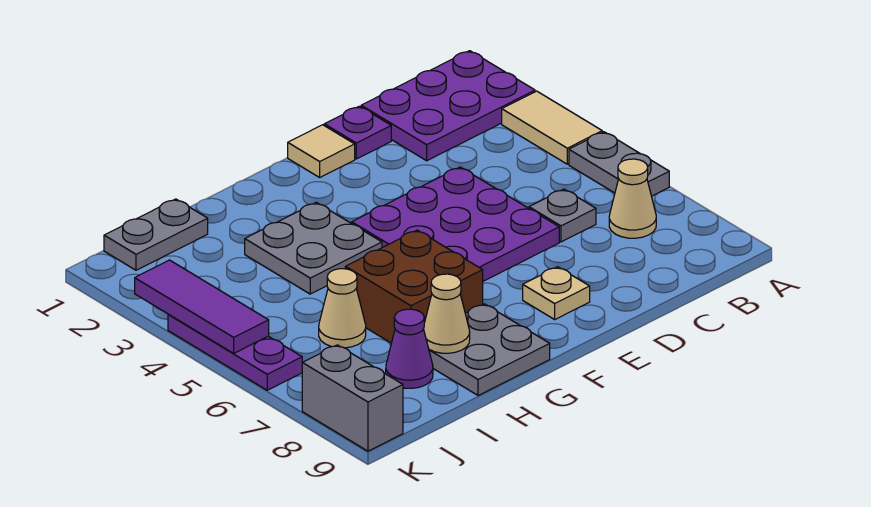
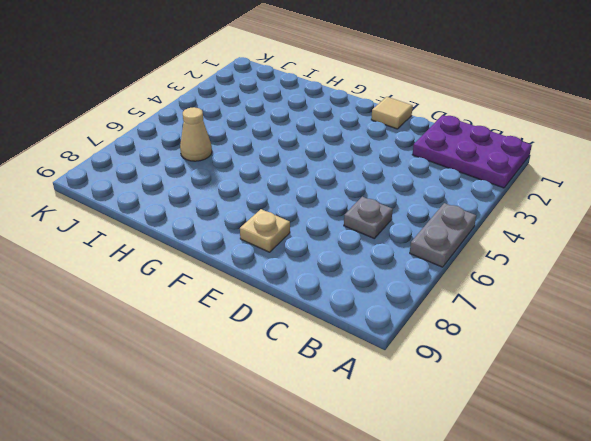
none -> tan 1x2 tile [502,91,602,164]
none -> tan 1x1 cone [609,159,656,238]
none -> purple 1x1 plate [324,106,391,159]

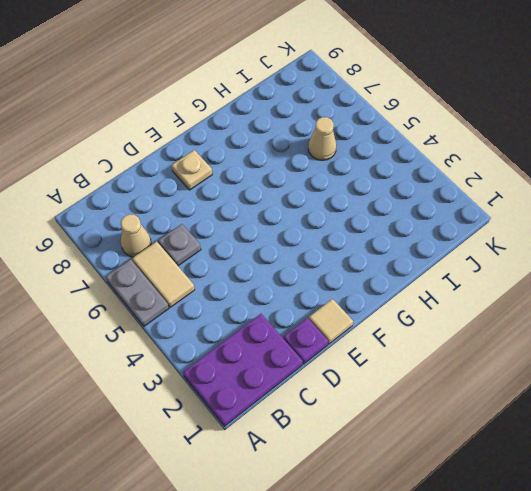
tan 1x2 tile [132,241,195,308] -> tan 1x2 tile moved to [502,91,602,164]
none -> purple 3x3 plate [352,167,559,281]
none -> grey 2x2 plate [245,202,382,294]
none -> brown 2x2 brick [345,230,483,343]

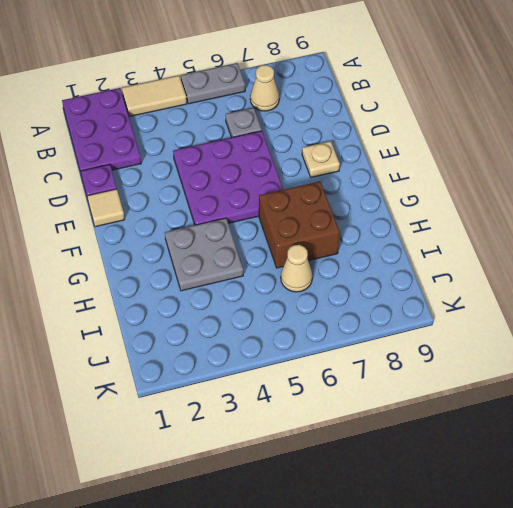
none -> grey 2x2 plate [429,304,550,396]
none -> grey 1x2 plate [104,199,208,270]
none -> purple 1x1 cone [386,309,433,388]

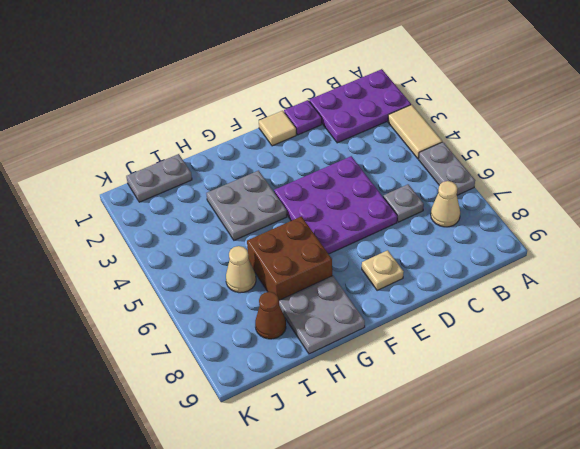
brown 1x1 cone [255,292,286,339] -> purple 1x1 cone [386,309,433,388]
none -> purple 1x3 plate [168,314,303,390]
none -> grey 1x2 brick [302,345,403,451]
none -> tan 1x1 cone [424,274,470,353]

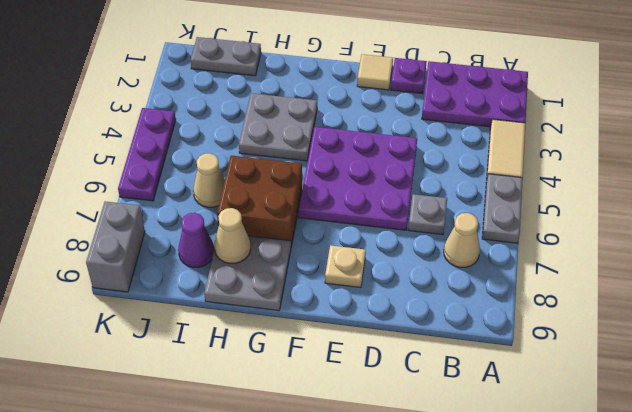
none -> purple 1x3 tile [135,260,269,354]

